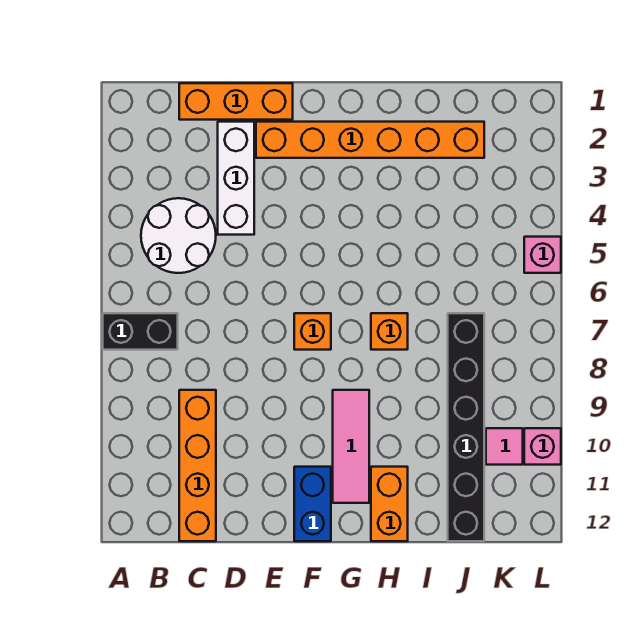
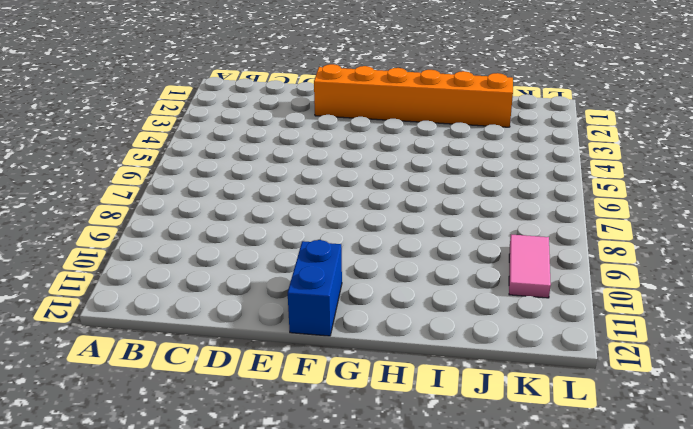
pink 1x2 tile [509,234,551,298] -> pink 1x1 tile [486,428,523,465]
none -> black 1x2 brick [103,313,178,350]
none -> white 2x2 round brick [141,198,216,273]
none -> orange 1x3 brick [179,83,293,120]

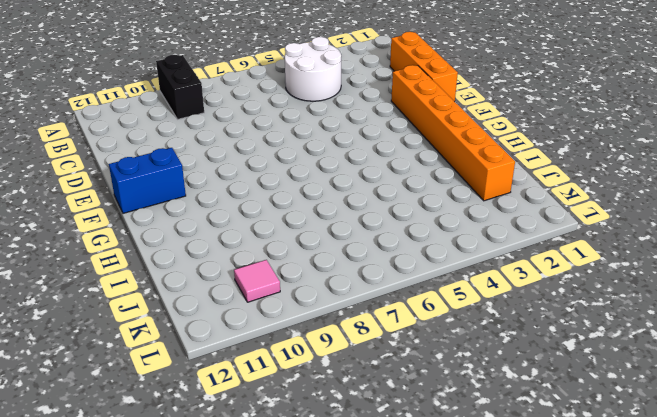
black 1x2 brick [156,55,204,119] -> black 1x2 brick moved to [103,313,178,350]
none -> orange 1x4 brick [179,390,216,541]
none -> white 1x3 brick [218,122,254,235]
none -> orange 1x1 brick [294,313,331,350]

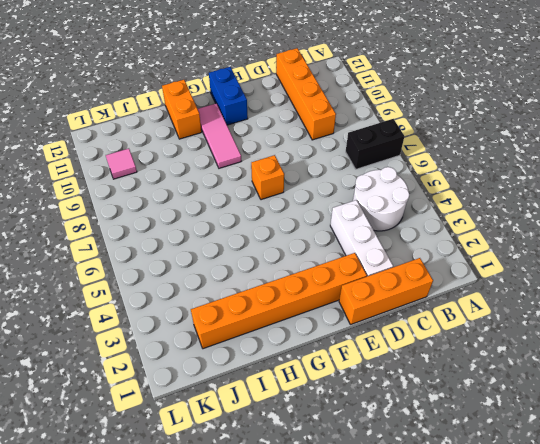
none -> orange 1x1 brick [371,313,408,350]
none -> black 1x6 brick [448,313,484,541]
none -> pink 1x1 brick [524,237,561,273]

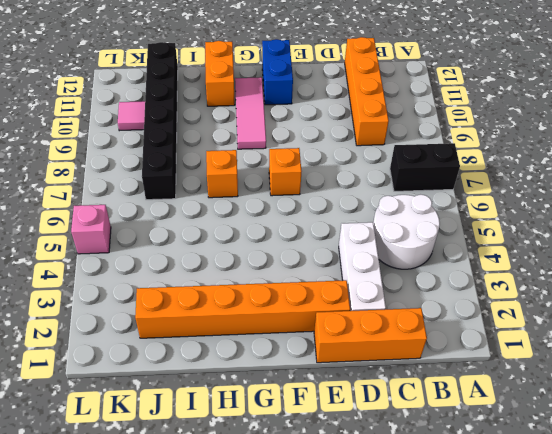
none -> pink 1x1 brick [524,428,561,465]

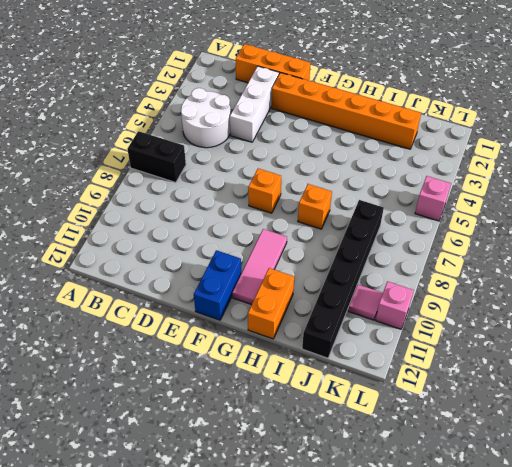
none -> orange 1x4 brick [179,390,216,541]

